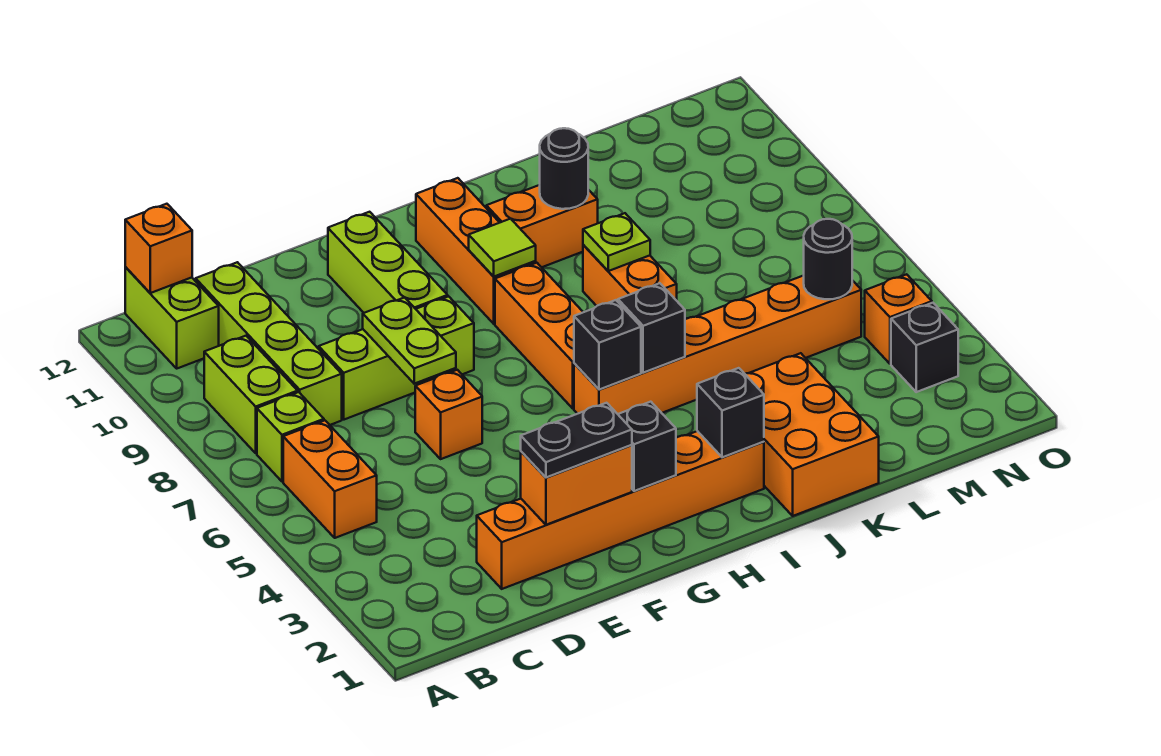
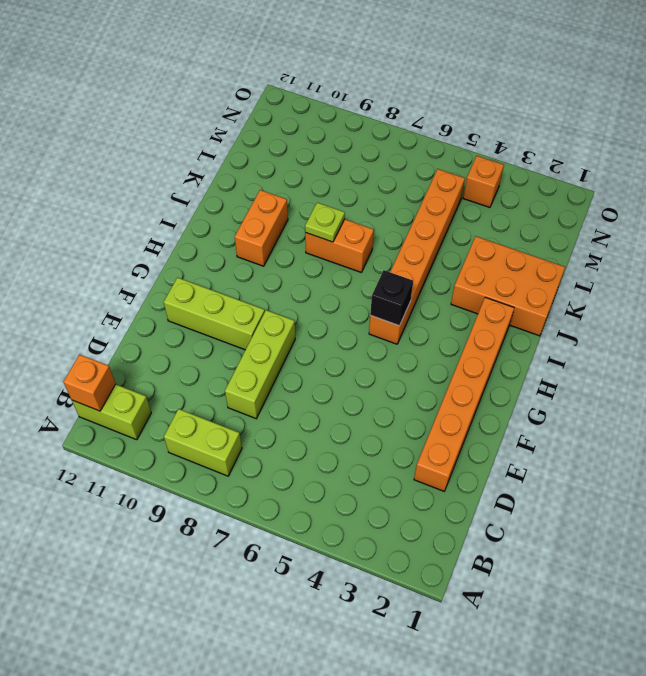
none -> orange 1x2 brick [283,420,377,538]
none -> lime 1x1 brick [257,392,324,482]
none -> lime 1x4 brick [196,262,342,425]

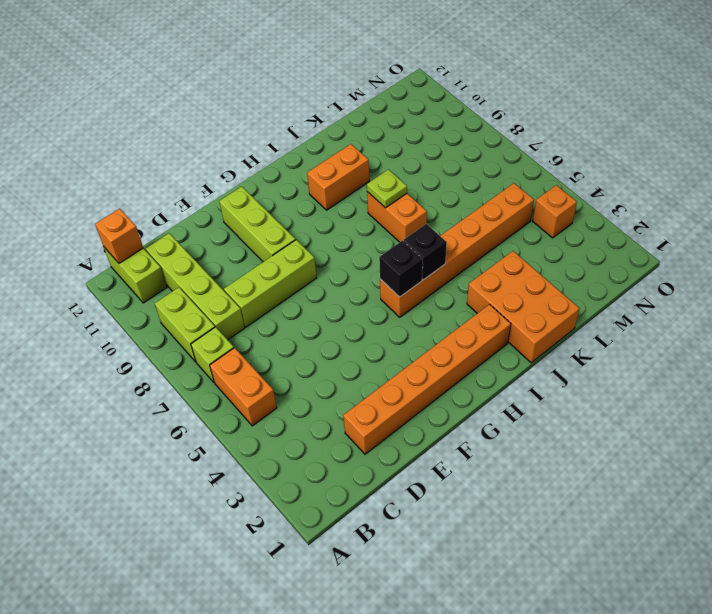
none -> orange 1x1 brick [415,370,482,459]
none -> orange 1x3 brick [495,263,583,409]
none -> orange 1x3 brick [416,178,536,324]

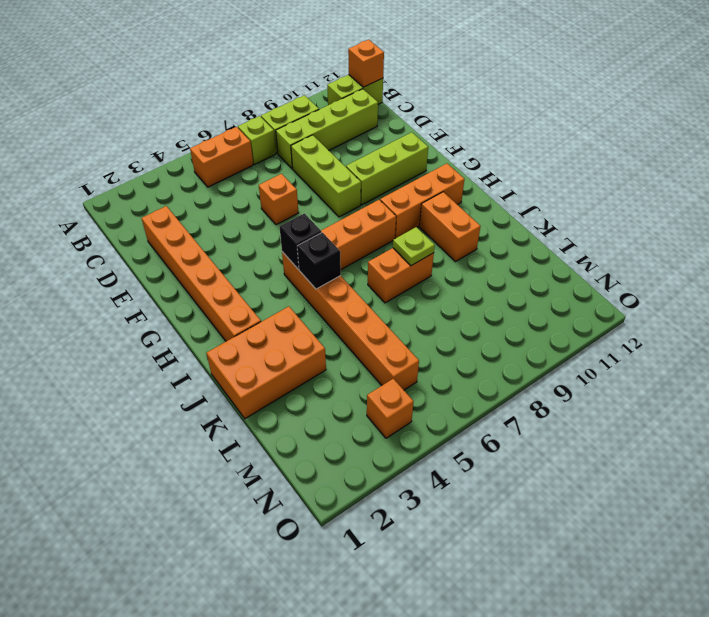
none -> black 1x1 brick [891,303,958,392]
none -> orange 1x2 brick [521,445,632,525]
none -> lime 1x2 plate [363,297,456,384]

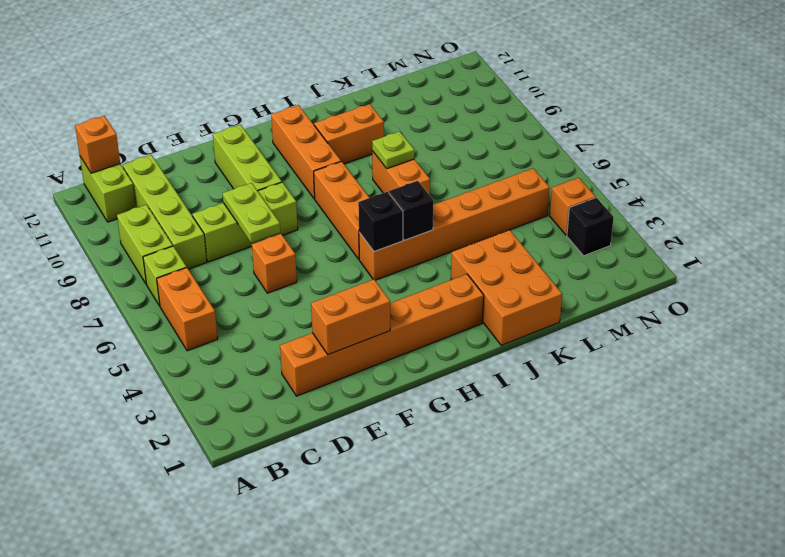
none -> black 1x1 brick [618,402,676,491]
none -> lime 1x1 tile [469,219,536,277]
none -> black 1x1 brick [697,368,764,457]

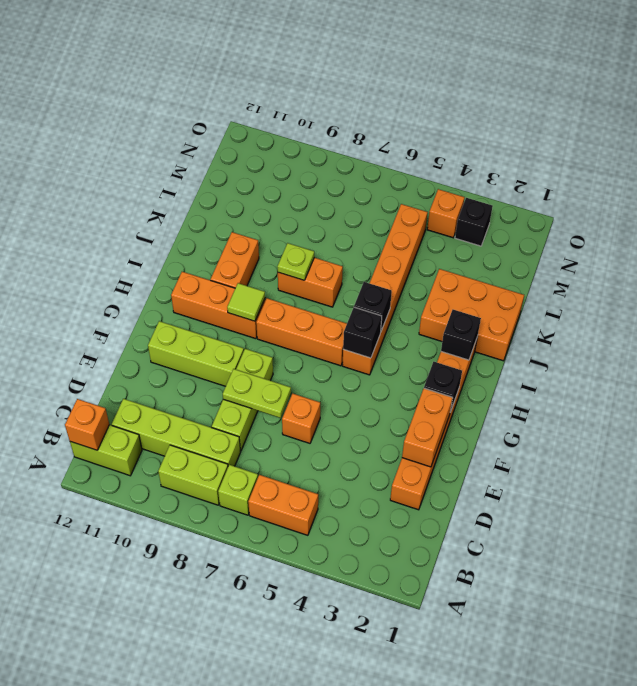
none -> black 1x1 round brick [540,128,588,209]
none -> black 1x1 round brick [804,219,852,299]
none -> black 1x2 plate [521,403,632,477]

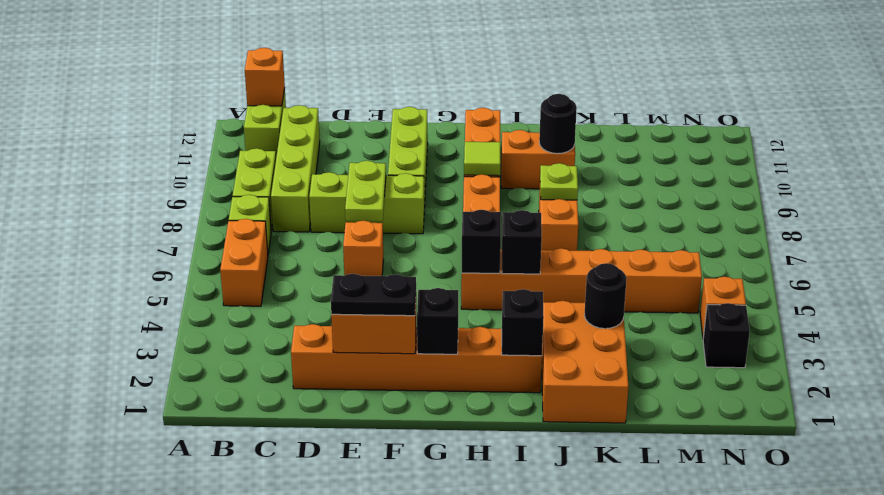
black 1x1 round brick [584,263,627,329] -> black 1x1 round brick moved to [804,219,852,299]

